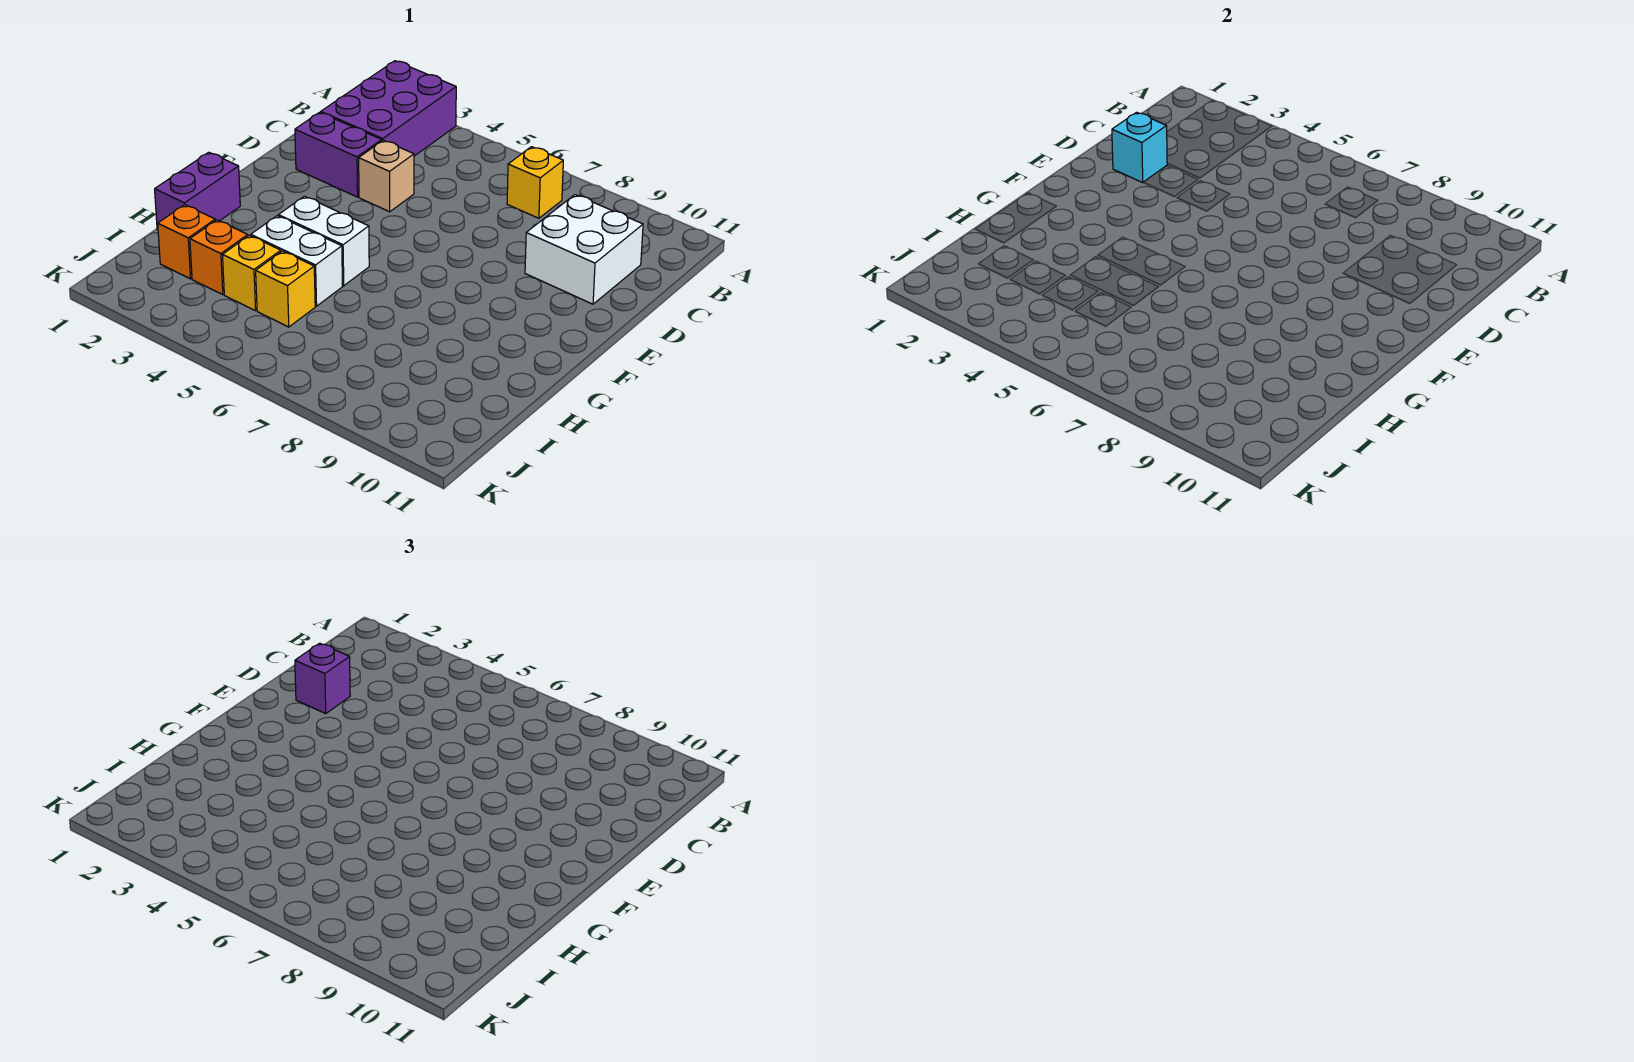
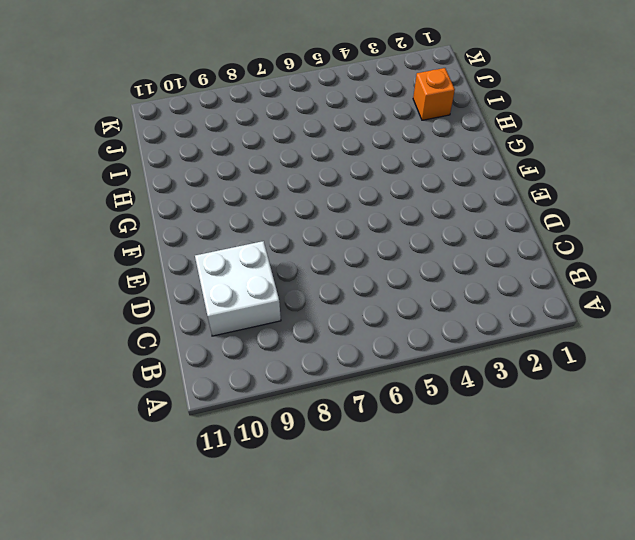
none -> purple 2x3 brick [321,61,456,156]
none -> yellow 1x1 brick [507,147,563,218]
none -> purple 1x2 brick [295,112,382,197]

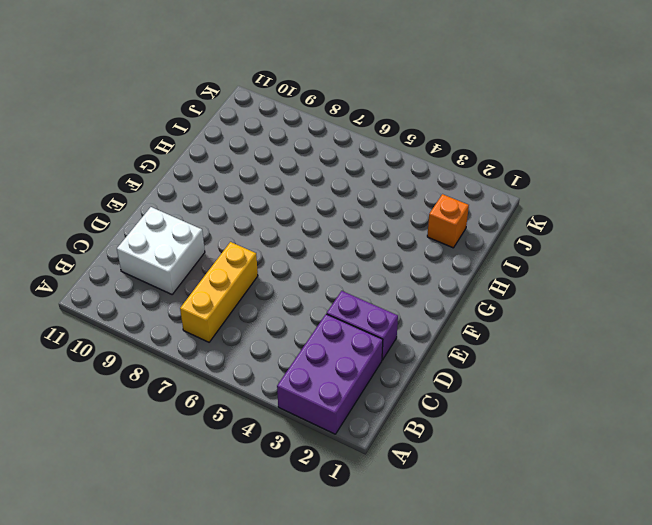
yellow 1x3 brick [180,242,258,342] -> yellow 1x1 brick [507,147,563,218]
none -> tan 1x1 brick [359,140,414,212]
none -> purple 1x2 brick [155,152,240,229]
none -> white 1x2 brick [278,196,369,286]

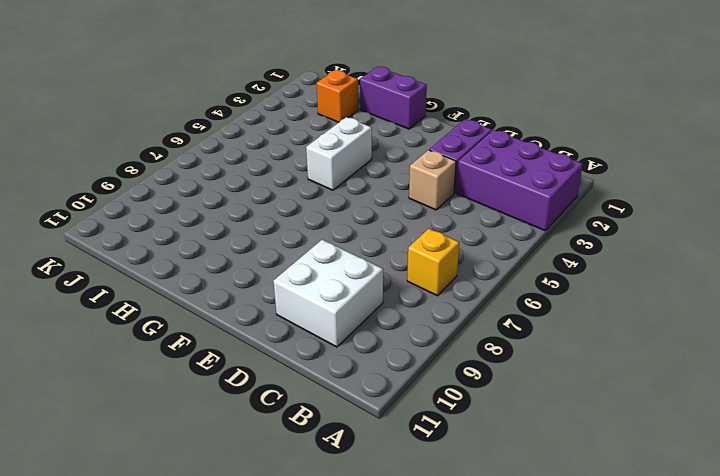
none -> white 1x2 brick [251,216,343,306]
none -> orange 1x1 brick [190,220,248,295]
none -> yellow 1x1 brick [223,235,281,311]

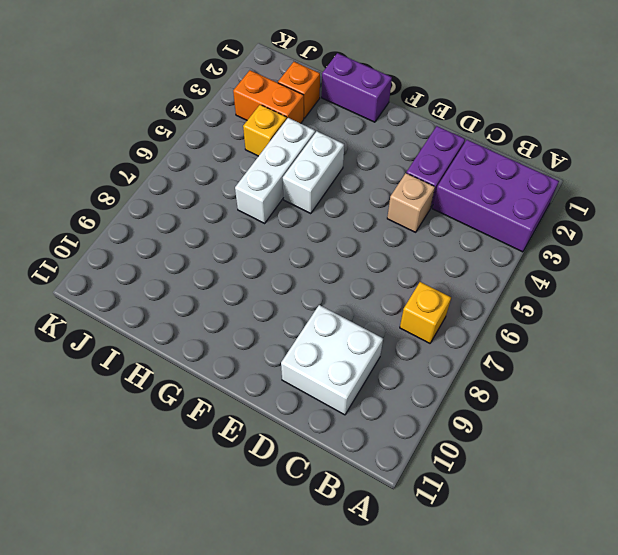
white 1x3 brick [235,118,315,223] -> white 1x2 brick [251,216,343,306]
orange 1x2 brick [233,70,304,123] -> orange 1x1 brick [190,220,248,295]
none -> yellow 1x1 brick [256,251,315,327]
none -> cyan 1x1 brick [1112,112,1167,183]
none -> purple 1x1 brick [295,643,350,714]

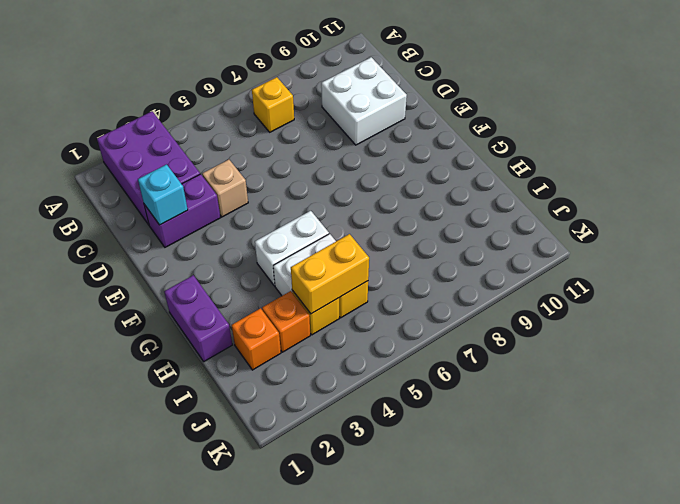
yellow 1x2 brick [291,234,369,314] -> none
none -> purple 1x1 brick [295,643,350,714]

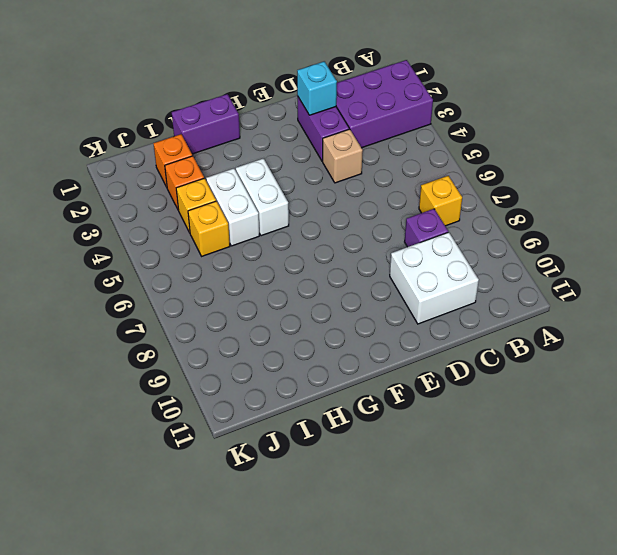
purple 1x1 brick [405,209,448,247] -> purple 1x1 brick moved to [295,643,350,714]

